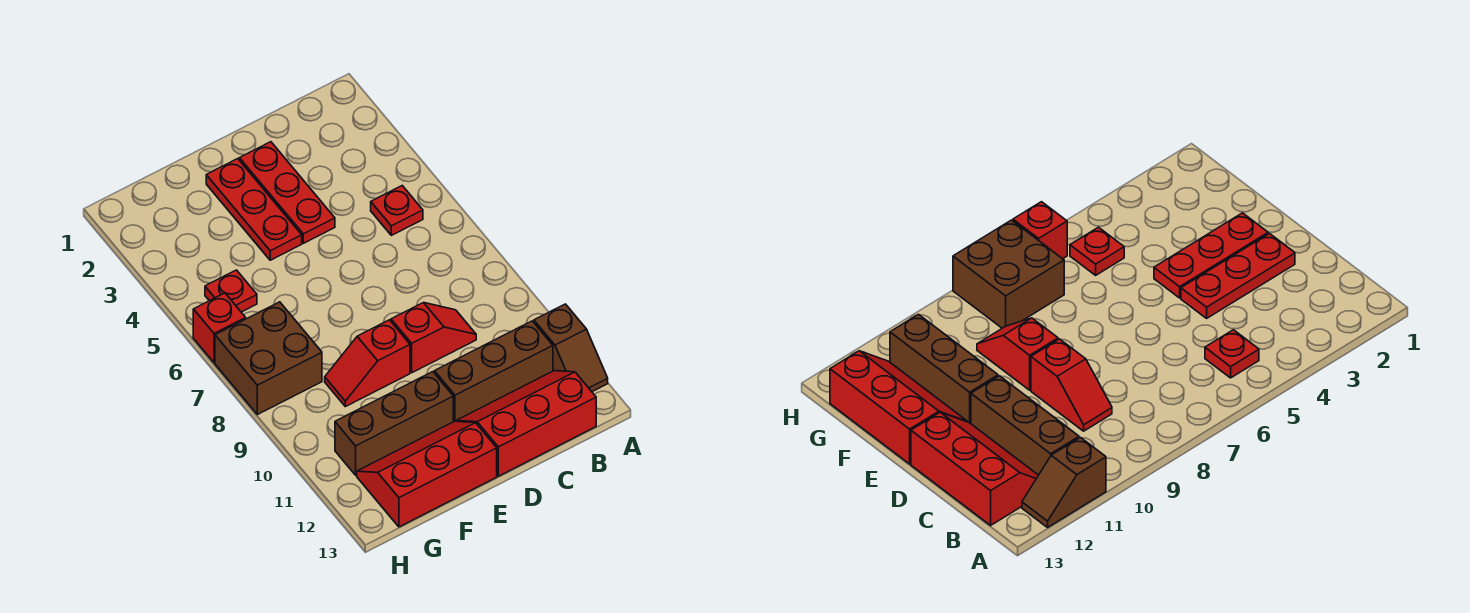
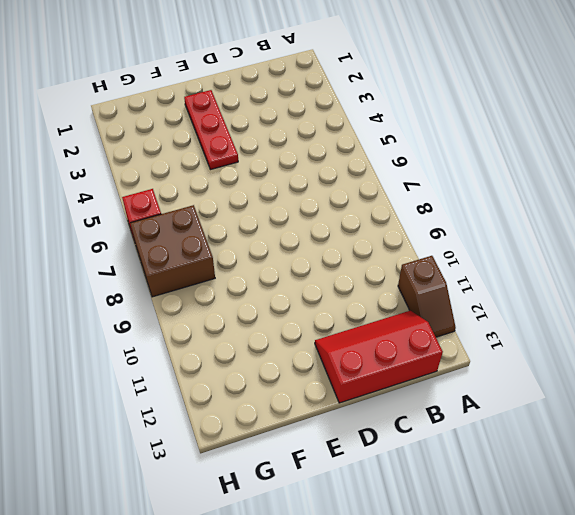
none -> red 1x1 plate [371,186,423,235]
none -> brown 1x3 brick [434,321,553,422]
none -> red 1x2 slope [391,303,476,373]

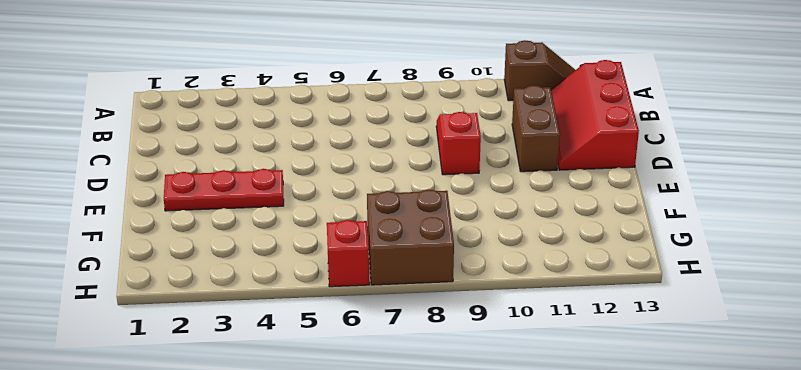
brown 1x2 brick [512,85,560,172] -> brown 1x3 brick [434,321,553,422]
none -> red 1x1 plate [371,186,423,235]
none -> red 1x3 plate [239,142,335,243]
none -> red 1x2 slope [325,320,410,407]

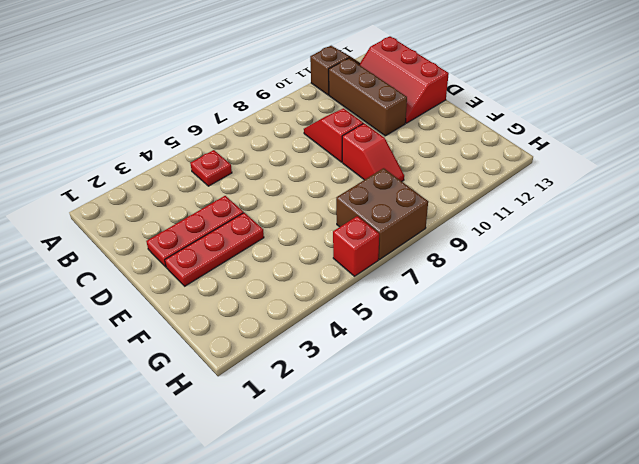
none -> brown 1x3 brick [335,372,453,475]
none -> red 2x3 slope [357,421,497,527]
none -> red 1x1 plate [205,270,257,312]

